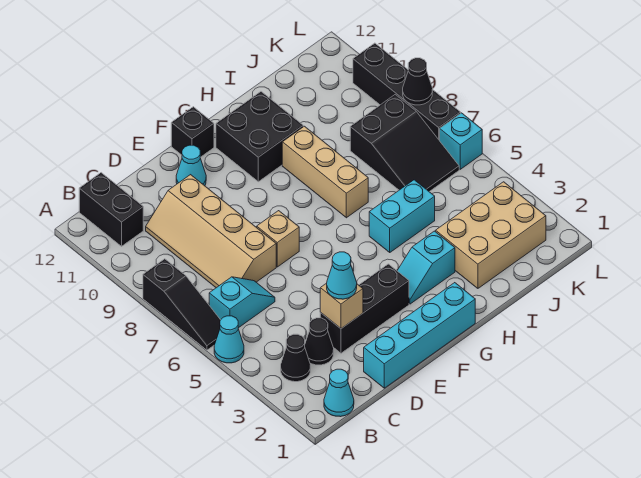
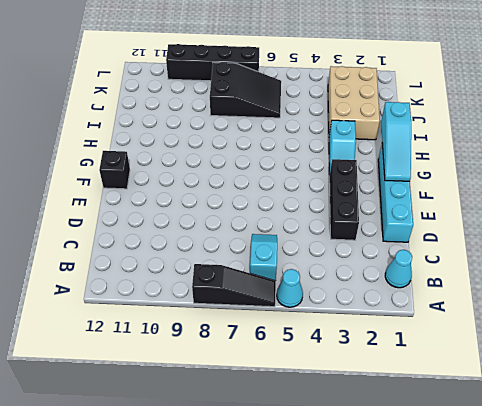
cyan 1x3 slope [381,102,411,181] -> none
none -> black 1x1 cone [281,334,311,382]
none -> black 1x2 brick [79,173,143,246]
none -> black 1x1 cone [305,318,334,365]

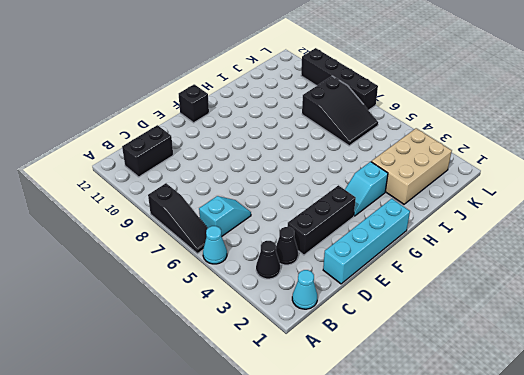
black 1x2 brick [122,125,173,177] -> black 1x2 brick turned to [79,173,143,246]
none -> tan 2x4 slope [146,175,276,288]
none -> tan 1x1 brick [257,211,299,267]
none -> cyan 1x1 cone [176,145,206,186]

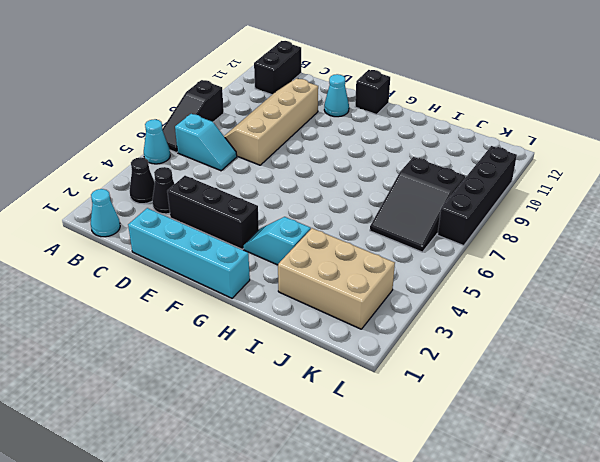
none -> tan 1x1 brick [257,211,299,267]
none -> black 2x2 brick [216,92,303,182]
none -> cyan 1x2 brick [369,180,435,252]

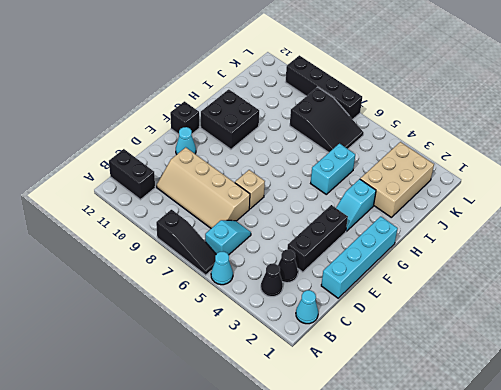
none -> tan 1x3 brick [282,126,368,218]
none -> cyan 1x1 brick [440,113,482,169]
none -> tan 1x1 brick [320,283,363,329]

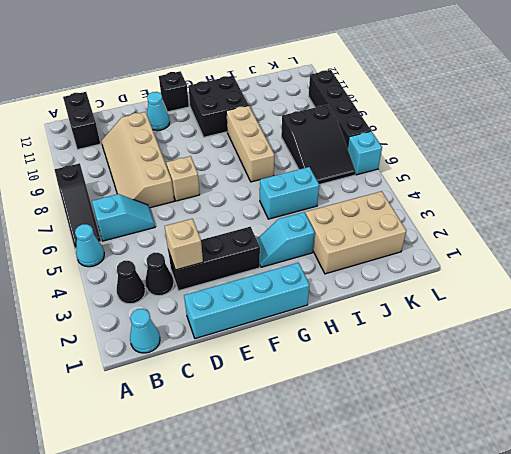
none -> black 1x1 cone [403,58,433,105]
none -> cyan 1x1 cone [327,252,357,299]

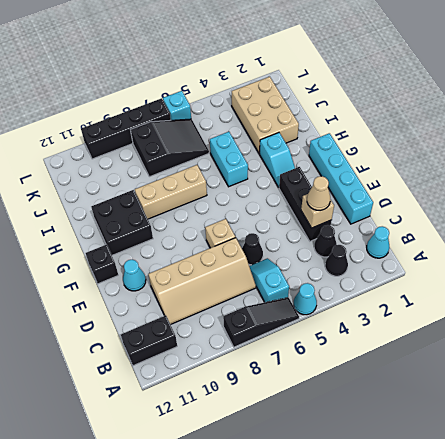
tan 1x1 cone [307,176,330,211] -> cyan 1x1 cone [327,252,357,299]
black 1x1 cone [242,233,263,265] -> black 1x1 cone moved to [403,58,433,105]

